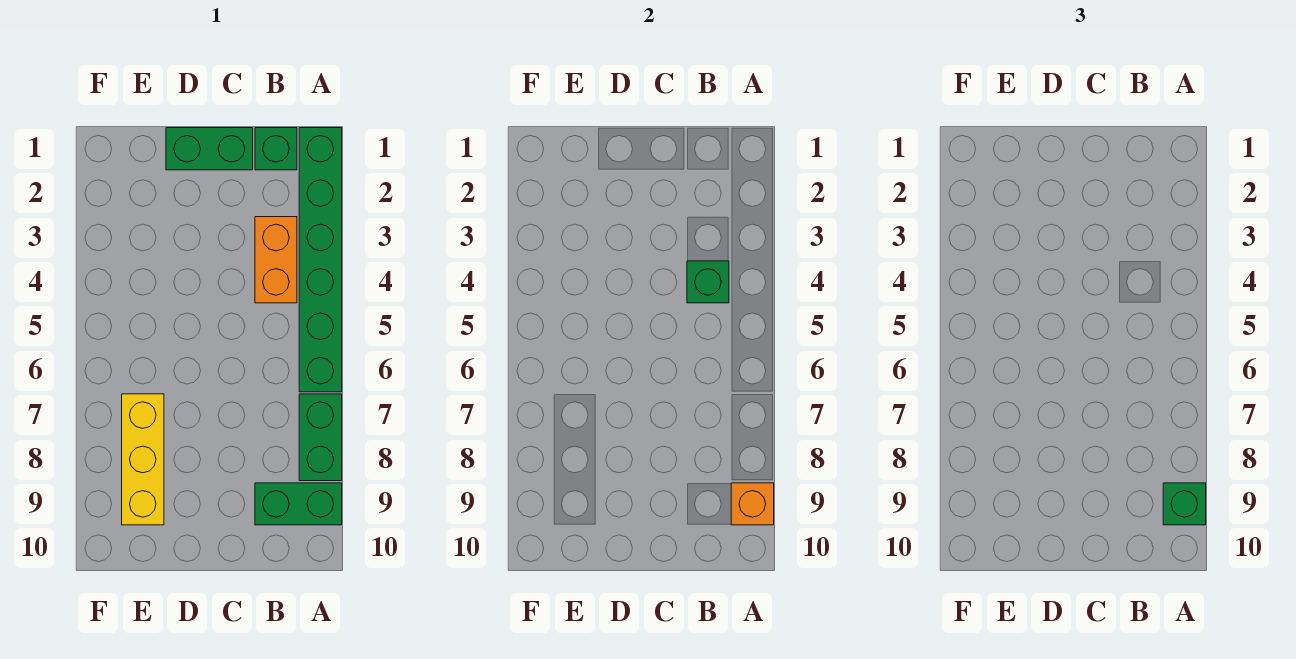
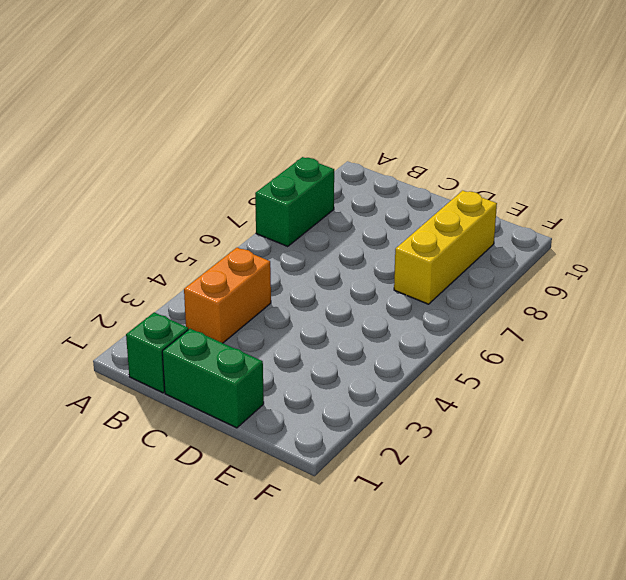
none -> green 1x6 brick [299,128,342,392]
none -> green 1x2 brick [255,483,342,525]

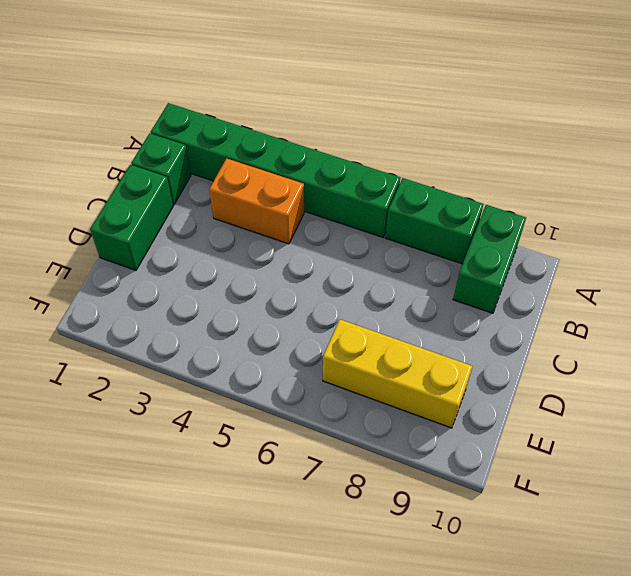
none -> orange 1x1 brick [731,483,774,525]
none -> green 1x1 brick [687,261,729,303]

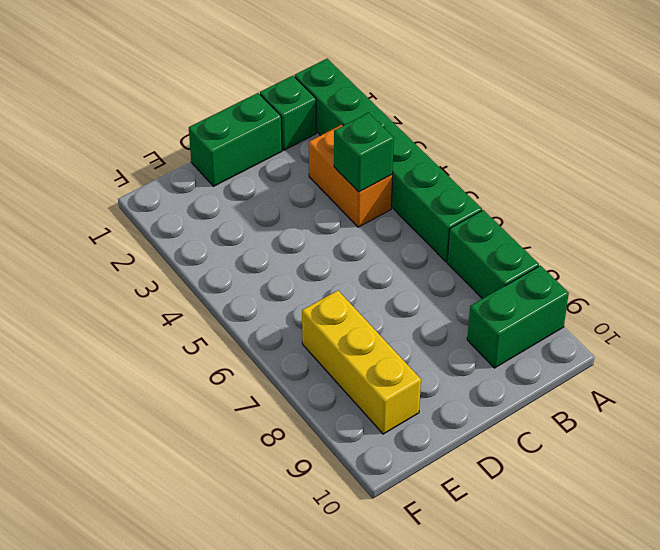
none -> orange 1x1 brick [731,483,774,525]
none -> green 1x1 brick [1163,483,1206,525]

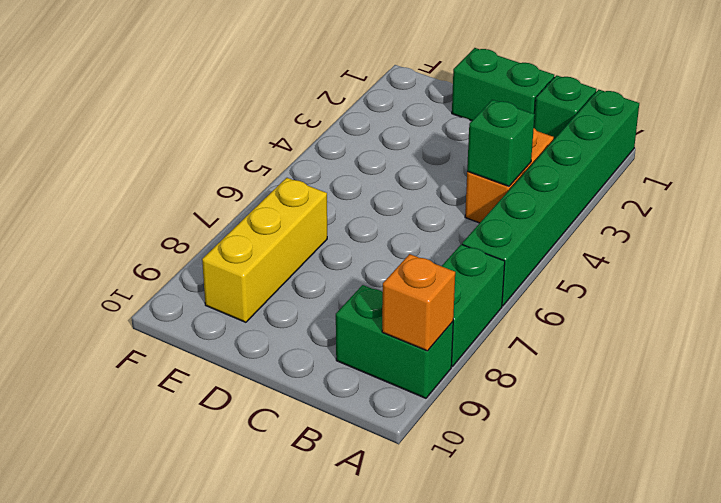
none -> green 1x1 brick [1163,483,1206,525]

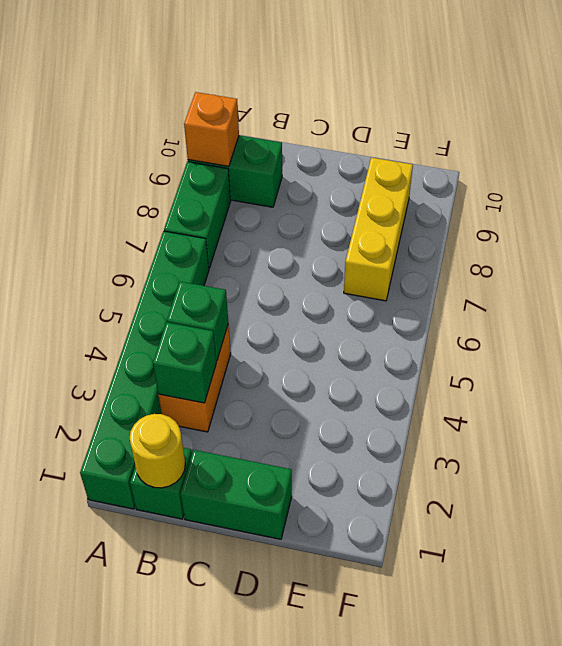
yellow 1x1 round brick [130,414,185,488] -> none
green 1x1 brick [153,322,216,403] -> green 1x1 brick moved to [1163,483,1206,525]

